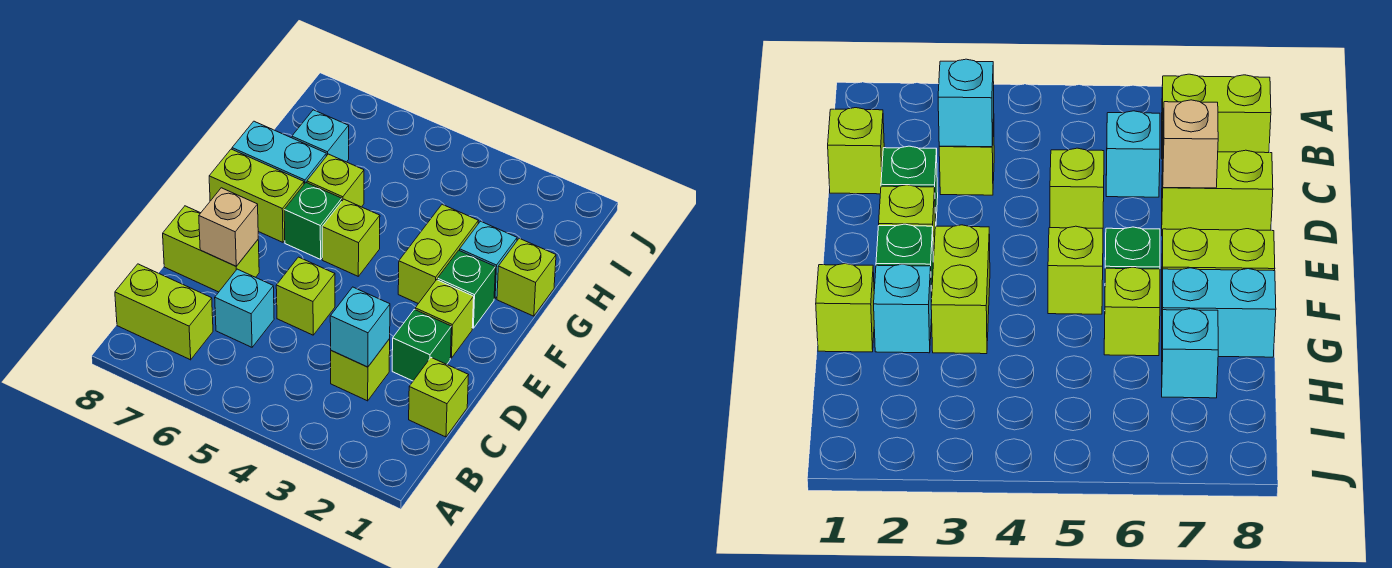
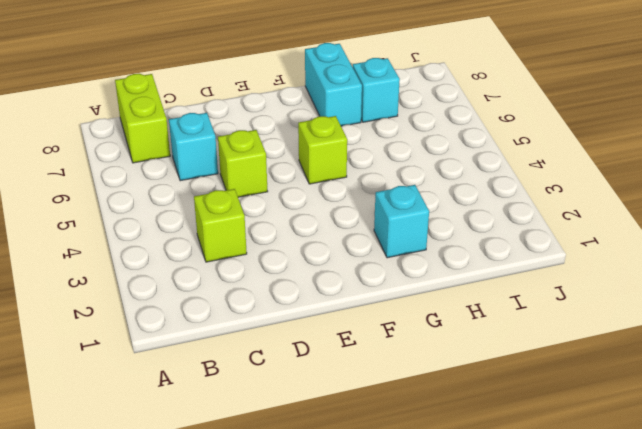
none -> lime 1x1 brick [409,358,468,437]
none -> green 1x1 brick [392,309,451,381]
none -> lime 1x2 brick [163,206,259,292]

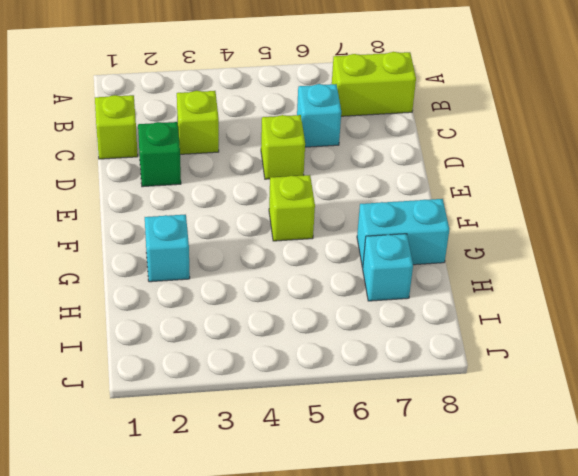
none -> lime 1x2 brick [163,206,259,292]
none -> lime 1x1 brick [415,280,474,358]
none -> green 1x1 brick [438,250,495,328]

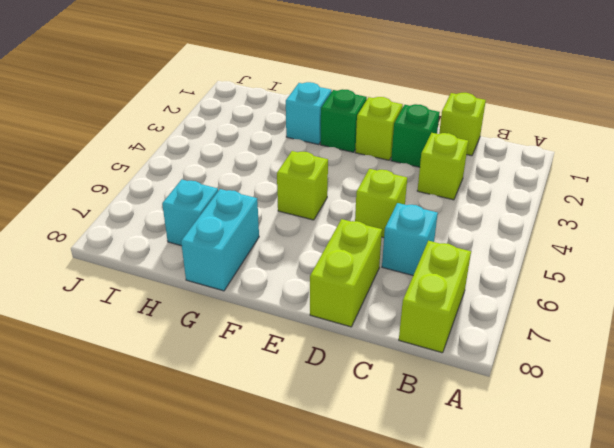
none -> lime 1x2 brick [398,204,478,304]
none -> green 1x1 brick [284,183,342,259]
none -> lime 1x2 brick [209,149,304,242]

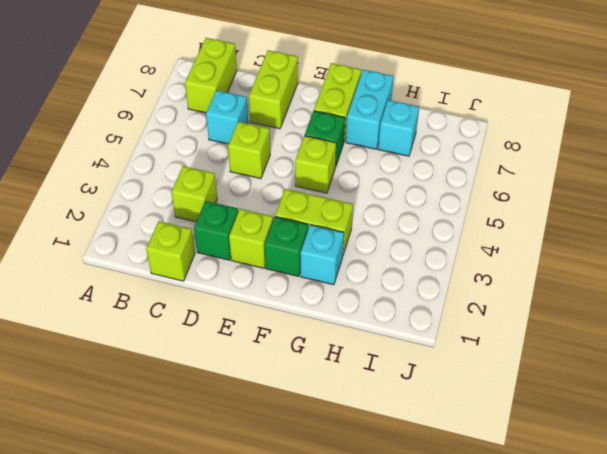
none -> lime 1x1 brick [497,238,556,316]
none -> lime 1x1 brick [307,154,364,207]
none -> cyan 1x1 brick [330,287,390,367]

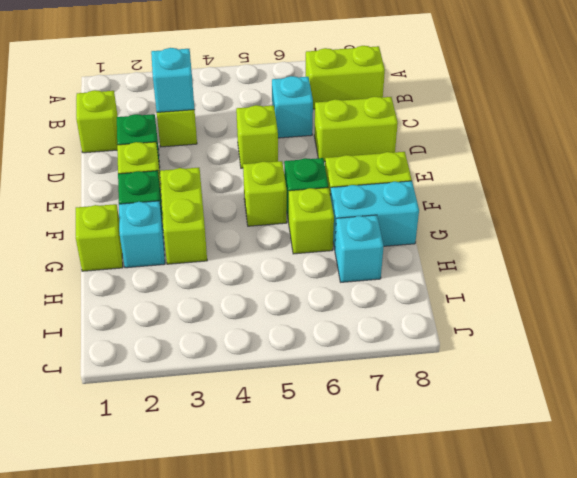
none -> tan 1x1 brick [199,188,258,266]

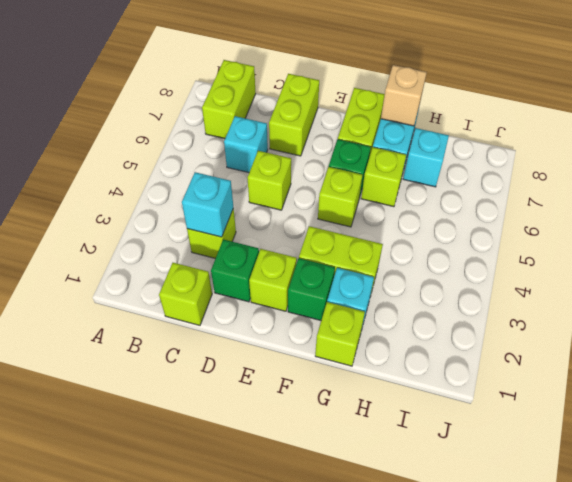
tan 1x1 brick [381,65,427,126] -> tan 1x1 brick moved to [199,188,258,266]

